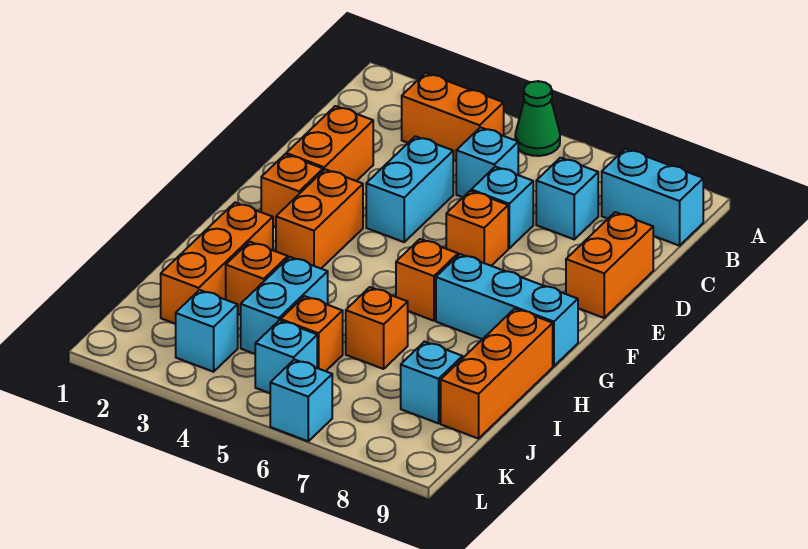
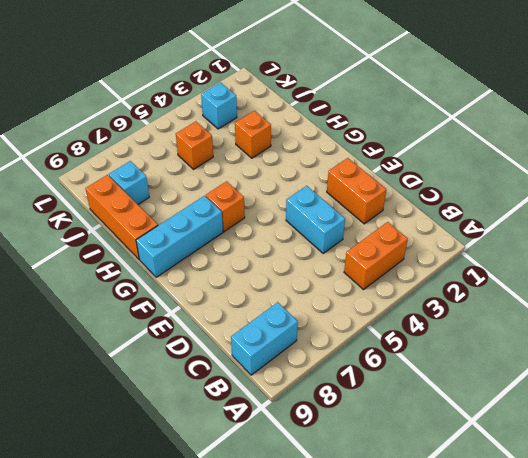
none -> green 1x1 cone [515,81,560,156]
none -> cyan 1x1 brick [456,127,518,197]
none -> cyan 1x1 brick [536,158,598,239]

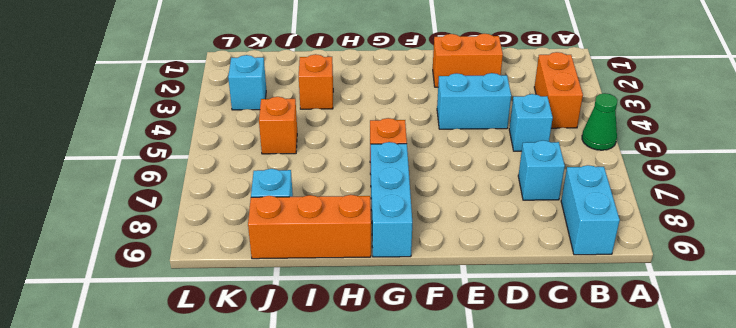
none -> cyan 1x1 brick [471,167,533,248]
none -> orange 1x2 brick [566,212,653,318]
none -> orange 1x1 brick [446,191,508,266]

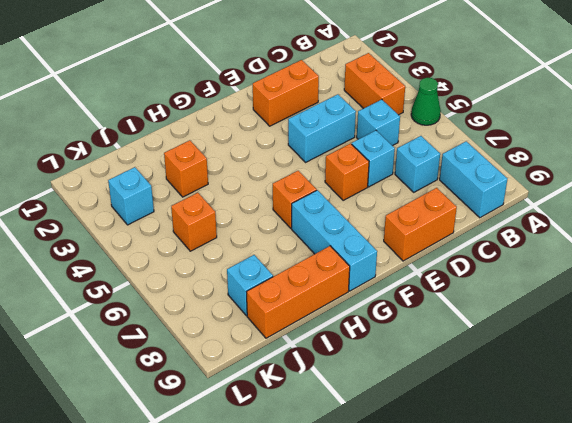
none -> orange 1x1 brick [261,154,323,227]
none -> orange 1x2 brick [276,169,363,268]
none -> orange 1x3 brick [161,203,273,324]

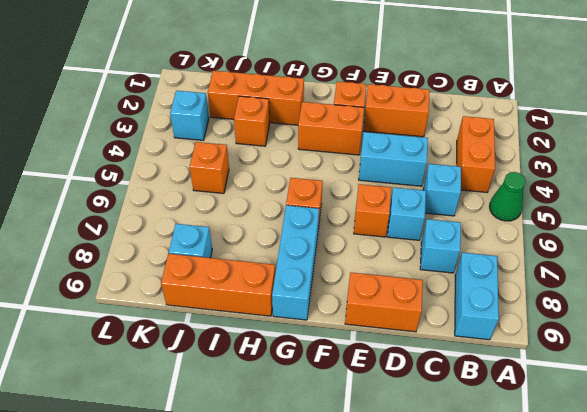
none -> cyan 1x2 brick [241,257,328,354]
none -> orange 1x1 brick [346,287,408,369]
none -> cyan 1x1 brick [255,320,317,393]

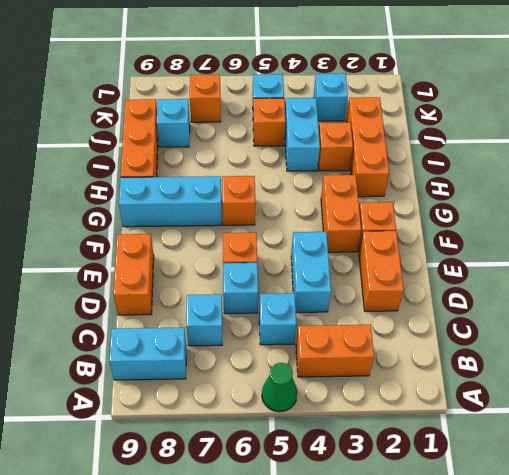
orange 1x1 brick [190,75,221,122] -> orange 1x1 brick moved to [346,287,408,369]
none -> cyan 1x1 brick [270,360,332,441]

